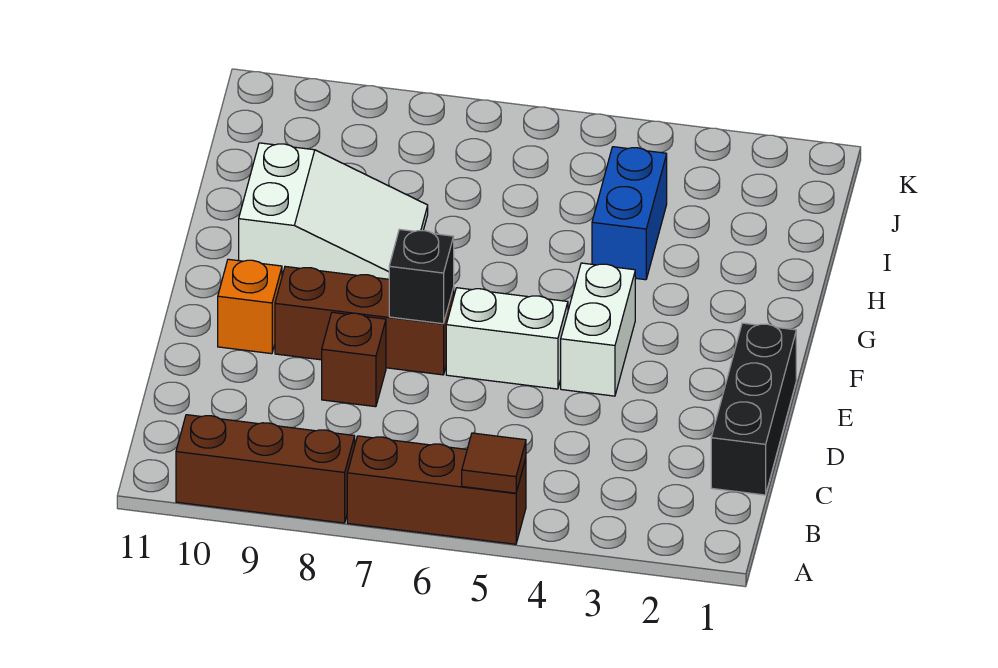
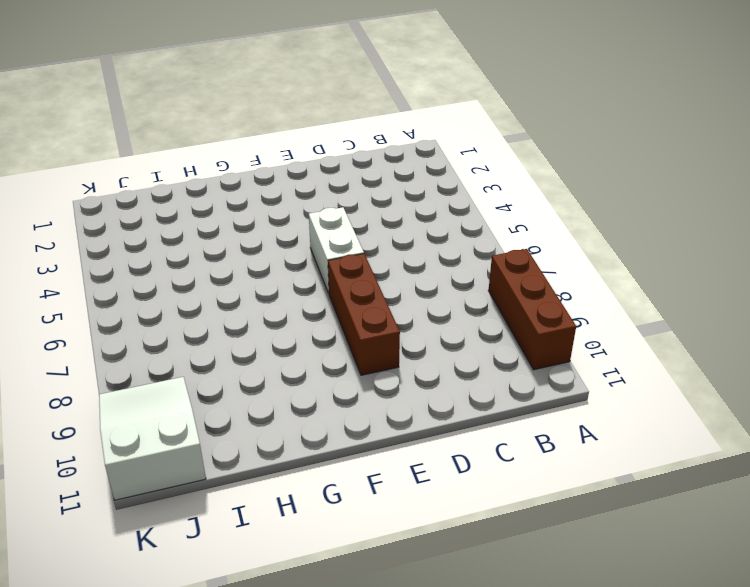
white 2x3 slope [99,377,206,500] -> white 2x3 slope moved to [239,143,428,279]
none -> brown 1x3 brick [347,436,526,544]
none -> black 1x3 brick [711,323,796,495]
none -> brown 1x1 brick [322,312,386,407]

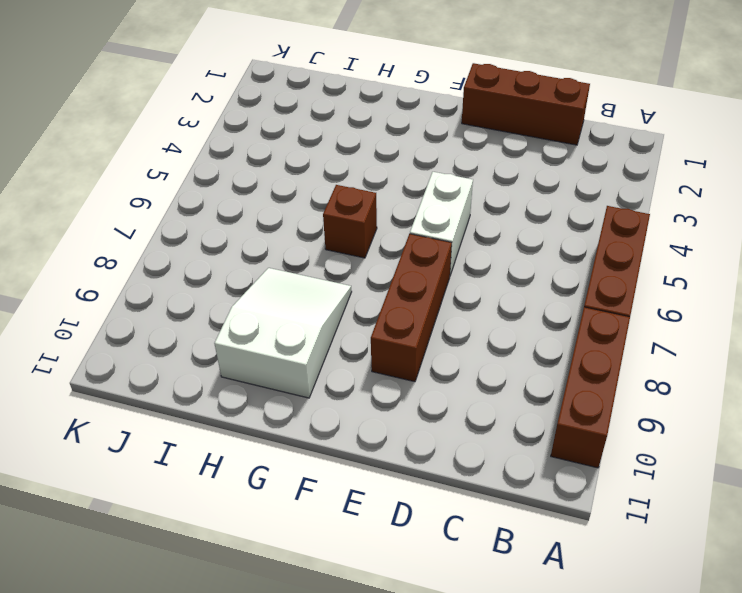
brown 1x3 brick [462,63,590,145] -> black 1x3 brick [711,323,796,495]
brown 1x1 brick [323,185,377,258] -> brown 1x1 brick moved to [322,312,386,407]
none -> white 1x2 brick [561,263,635,396]
none -> orange 1x1 brick [218,259,282,354]
none -> blue 1x2 brick [592,147,667,280]

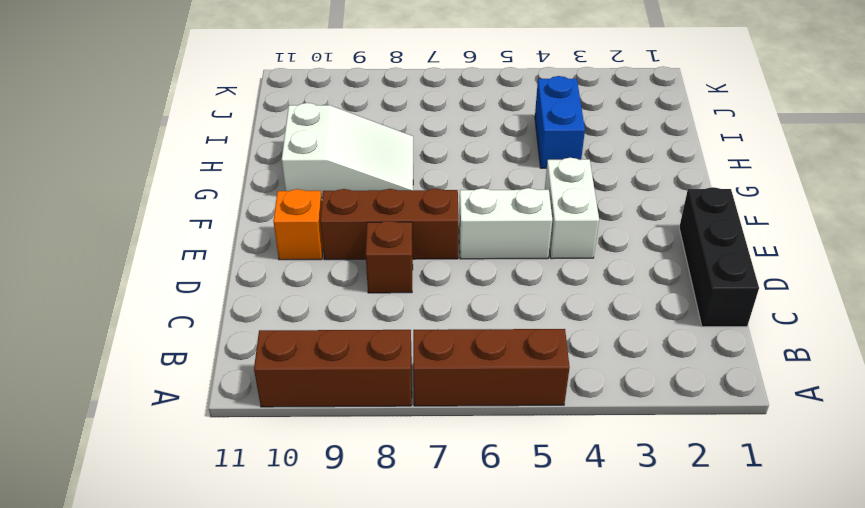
none -> brown 1x1 tile [462,433,526,493]
none -> black 1x1 brick [389,229,454,324]

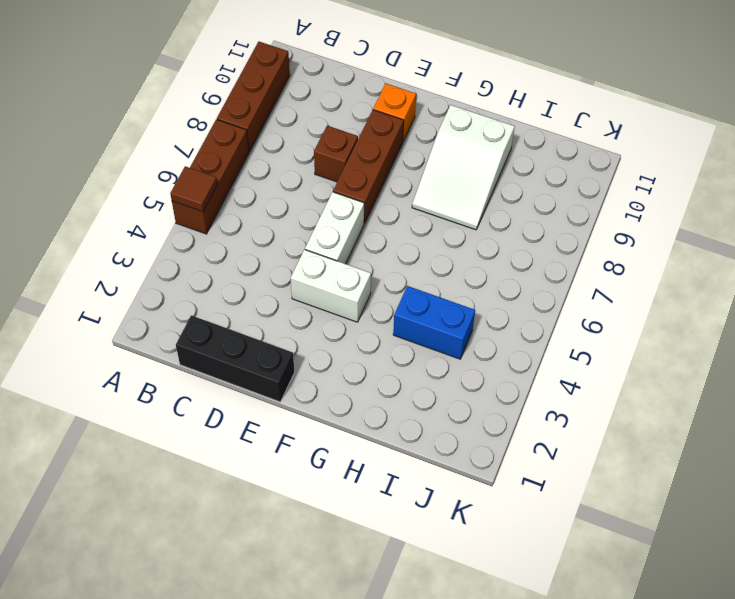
none -> black 1x1 brick [389,229,454,324]

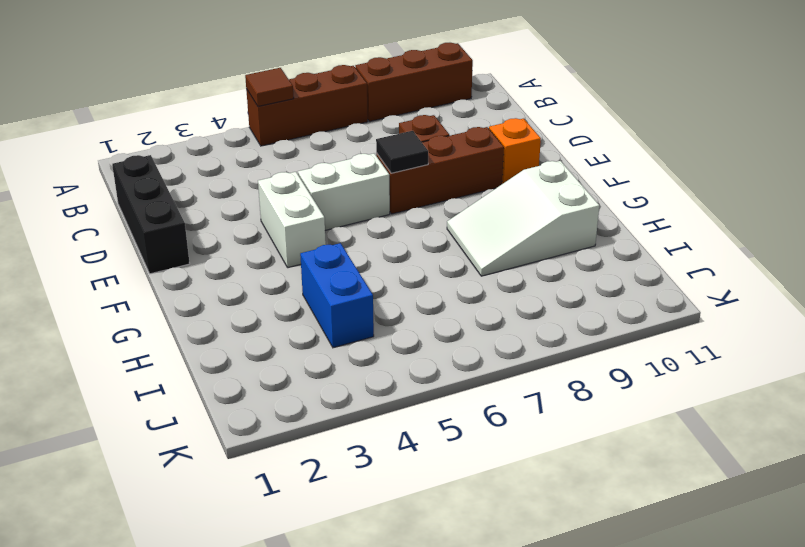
black 1x1 tile [376,131,428,173] -> black 1x1 brick [389,229,454,324]

